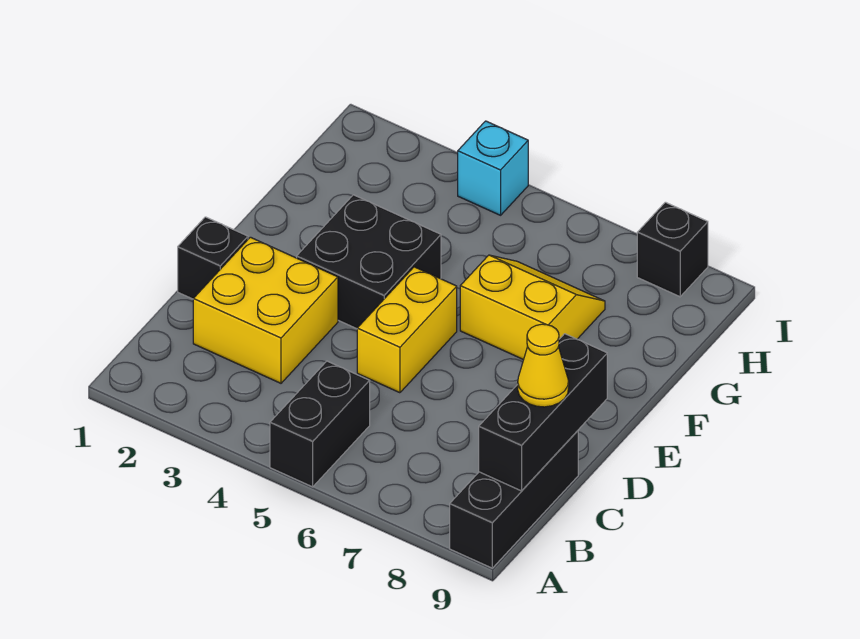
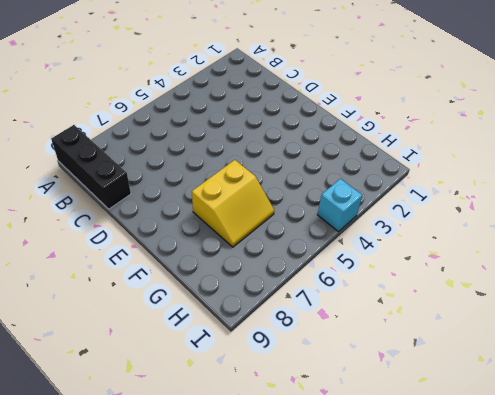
none -> black 1x2 brick [270,361,370,487]
none -> yellow 2x2 brick [193,237,338,383]

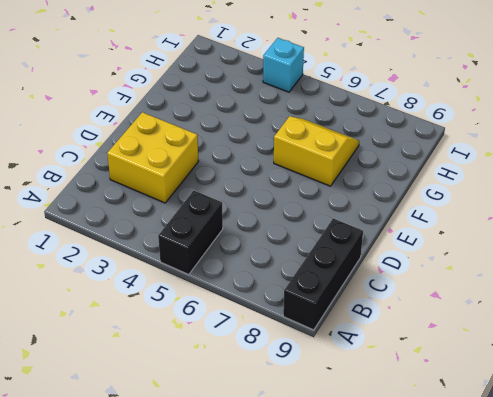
none -> black 1x1 brick [178,217,248,299]
none -> yellow 1x2 brick [357,267,457,393]

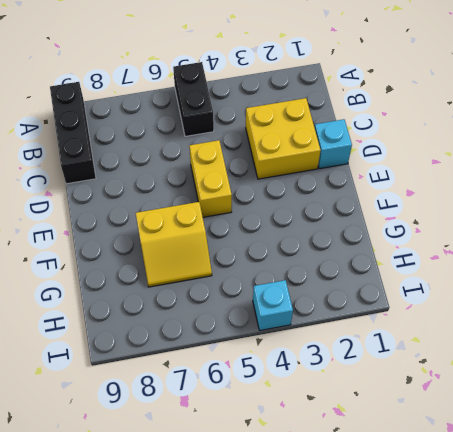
cyan 1x1 brick [315,119,352,169] -> black 1x1 brick [178,217,248,299]
none -> black 2x2 brick [297,195,441,329]
none -> black 1x1 brick [637,202,708,297]

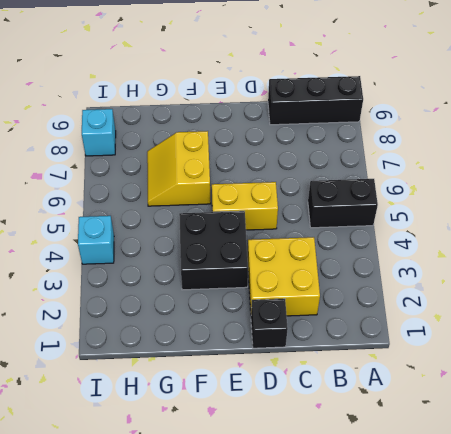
cyan 1x1 brick [82,109,116,156] -> black 1x1 brick [637,202,708,297]
none -> black 1x3 brick [479,334,607,491]
none -> yellow 1x1 cone [518,324,569,407]

